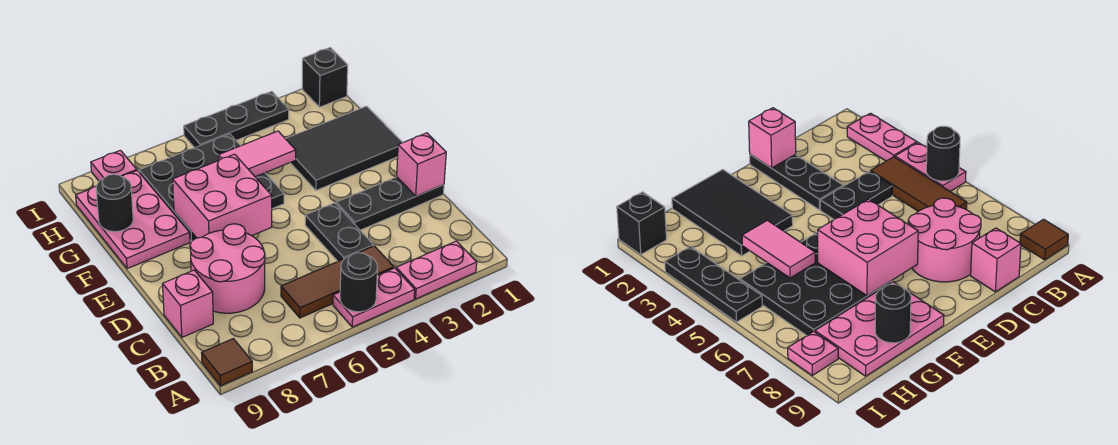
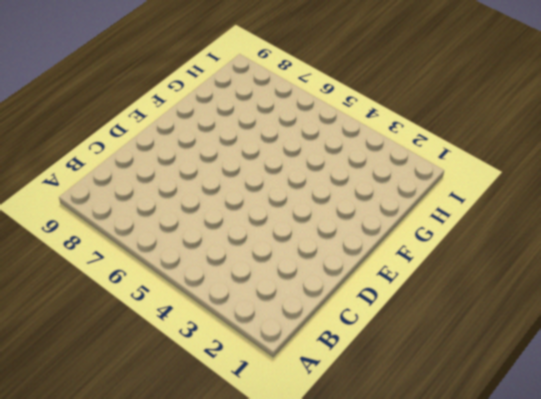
none -> pink 1x2 plate [396,241,477,299]
none -> pink 1x2 plate [333,268,415,327]
none -> brown 1x1 tile [202,339,252,386]

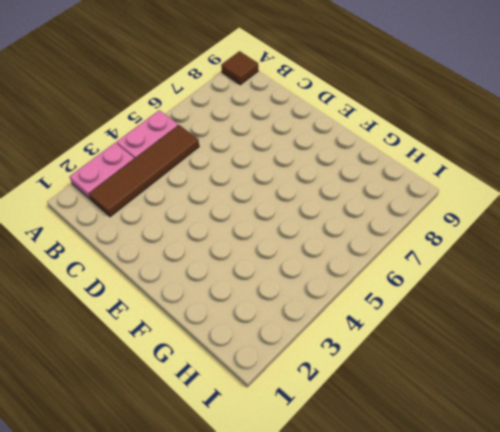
brown 1x4 tile [89,125,199,217] -> brown 1x3 tile [281,246,394,318]
none -> black 1x2 plate [305,203,373,261]
none -> pink 2x2 round brick [190,224,265,313]
none -> pink 1x1 brick [163,270,213,337]

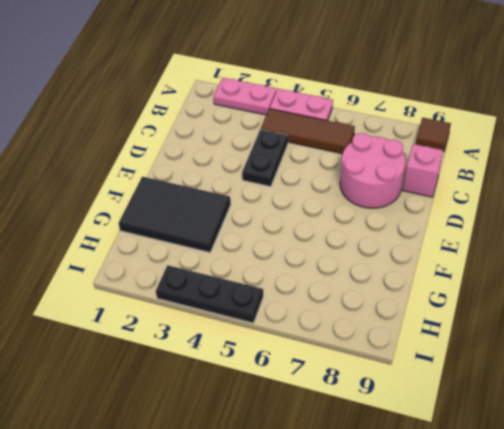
none -> black 1x3 plate [336,177,444,230]
none -> black 3x3 plate [139,134,284,242]
none -> pink 2x3 plate [76,171,190,269]

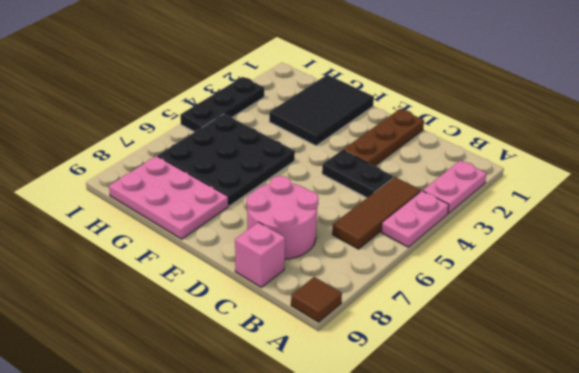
brown 1x3 plate [343,109,424,166] -> black 1x3 plate [336,177,444,230]
none -> black 1x1 brick [302,48,348,107]
none -> pink 1x1 plate [91,150,137,181]
none -> black 1x1 round brick [340,253,378,312]

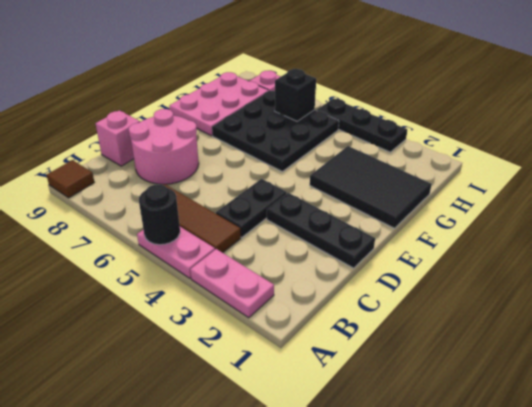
black 1x1 brick [275,69,316,121] -> black 1x1 brick moved to [302,48,348,107]
none -> pink 1x1 brick [397,133,446,196]
none -> pink 2x2 brick [173,154,272,238]
none -> pink 1x2 tile [218,131,296,177]

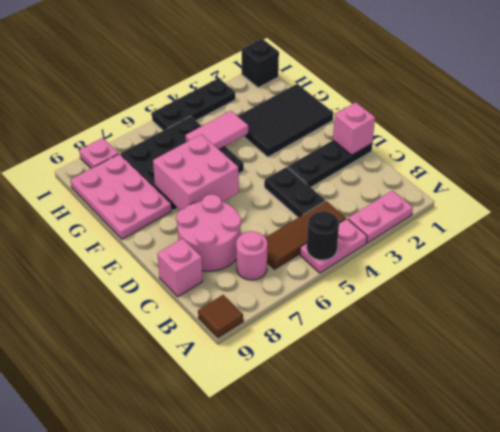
pink 1x1 round brick [236,231,267,280] -> none
none -> black 1x1 round brick [96,174,133,232]

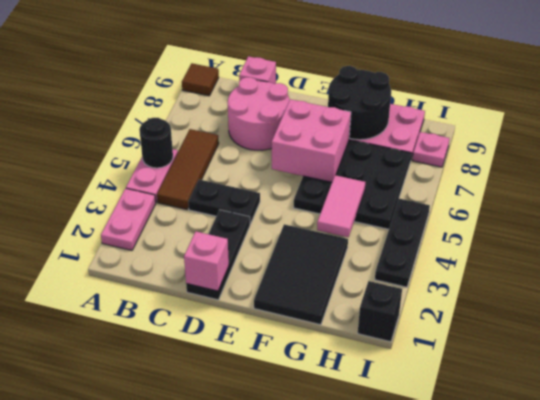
black 2x2 round brick [328,66,391,140] -> black 1x1 round brick [96,174,133,232]

